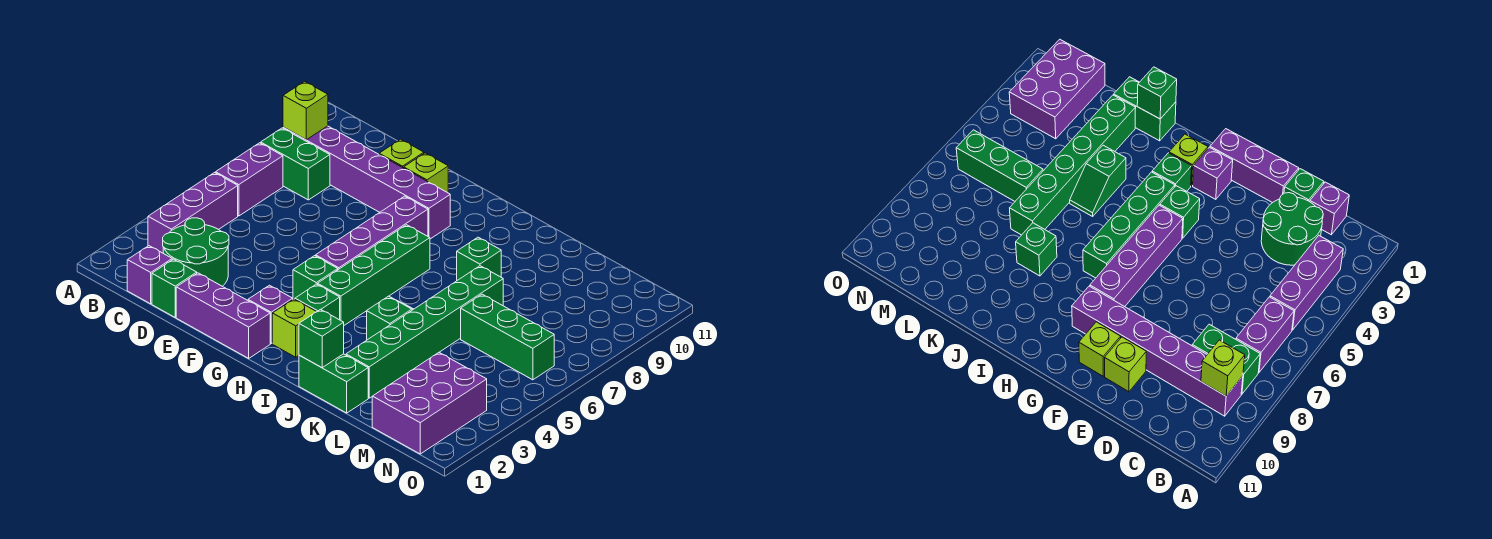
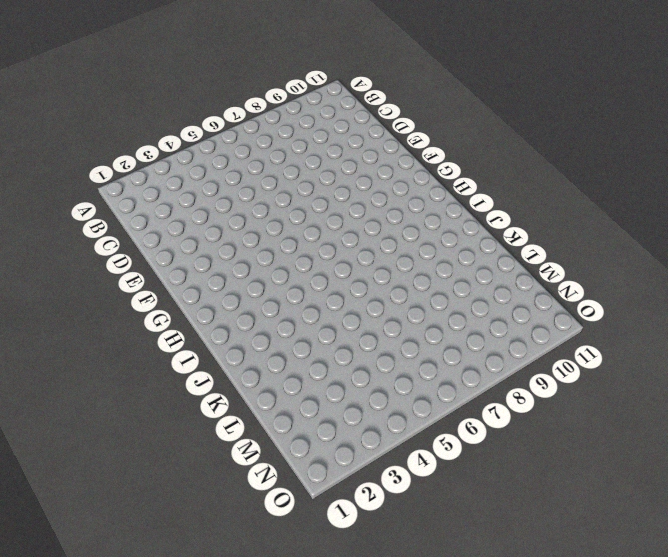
none -> purple 1x3 brick [148,173,238,253]
none -> purple 1x2 brick [216,143,283,216]
none -> green 1x2 brick [261,128,330,200]

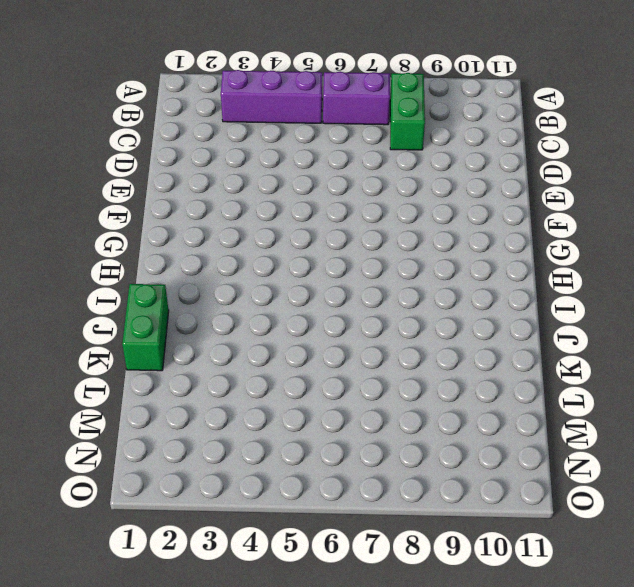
none -> purple 1x6 brick [283,126,450,239]
none -> purple 1x1 brick [127,246,172,304]
none -> green 2x2 round brick [163,218,229,286]

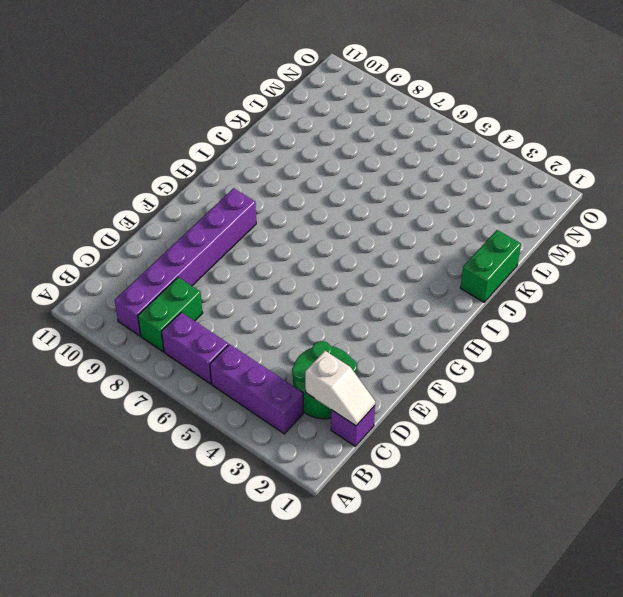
white 1x2 slope [305,351,375,426] -> none
none -> green 1x1 brick [152,259,197,317]
none -> purple 1x3 brick [176,273,270,358]
none -> lime 1x1 brick [379,139,424,168]

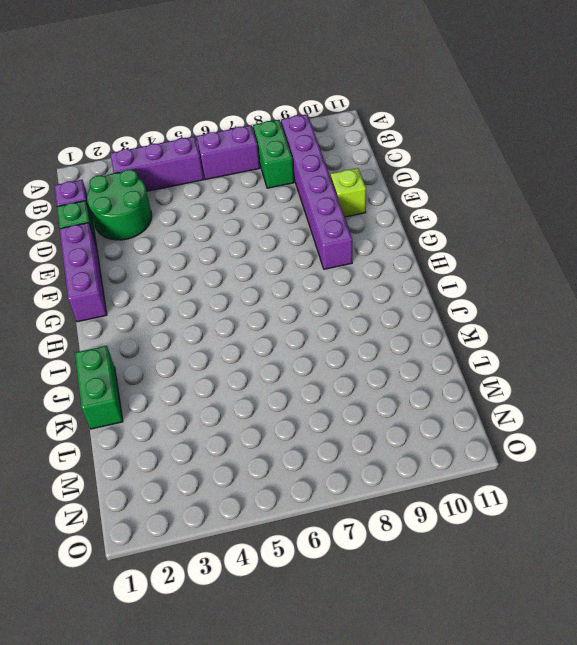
none -> lime 1x1 brick [404,153,448,193]
none -> purple 1x1 brick [248,285,293,343]
none -> green 1x1 brick [293,256,338,299]

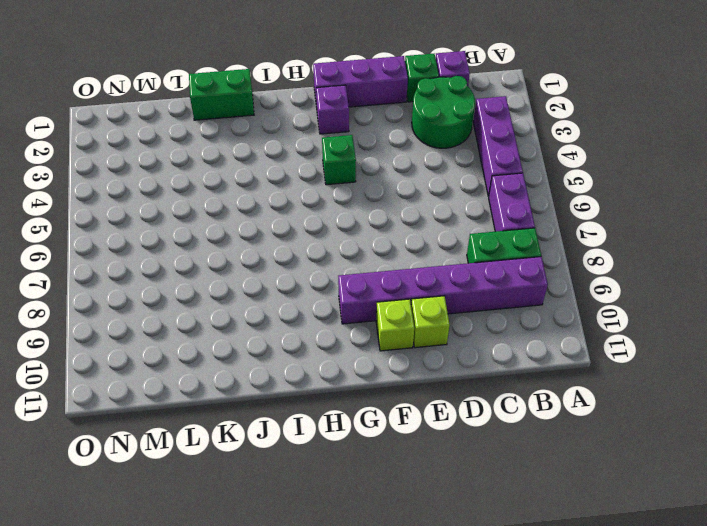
none -> purple 1x4 brick [316,196,428,270]
none -> lime 1x1 brick [272,299,316,357]
none -> green 1x1 brick [295,284,340,320]

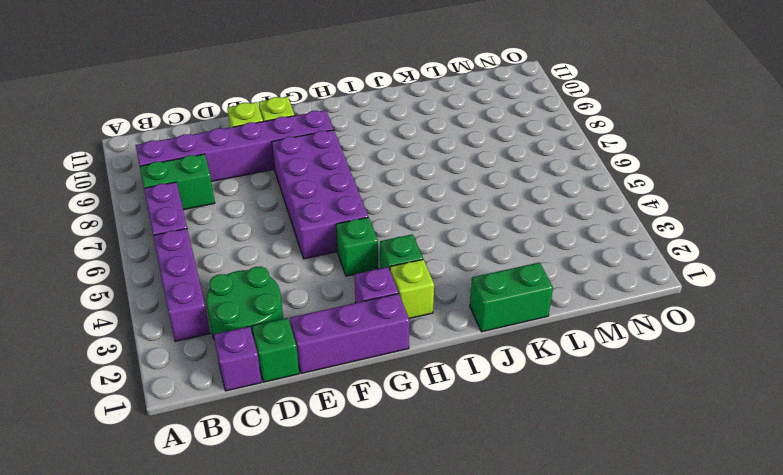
purple 2x4 brick [272,130,368,259] -> purple 1x4 brick [316,196,428,270]
none -> green 1x4 brick [318,225,430,325]
none -> green 1x2 slope [367,296,413,340]
none -> green 1x1 brick [457,237,501,280]

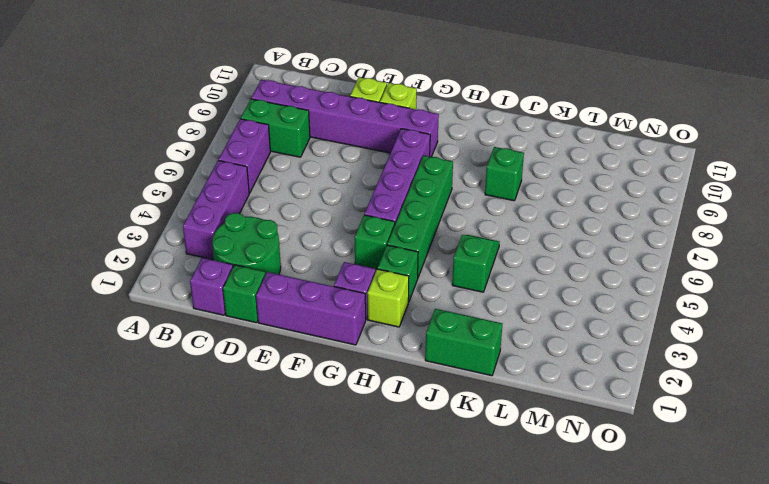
none -> green 1x6 brick [346,266,503,398]
none -> green 1x3 brick [461,294,554,380]
none -> purple 2x3 brick [372,353,487,454]

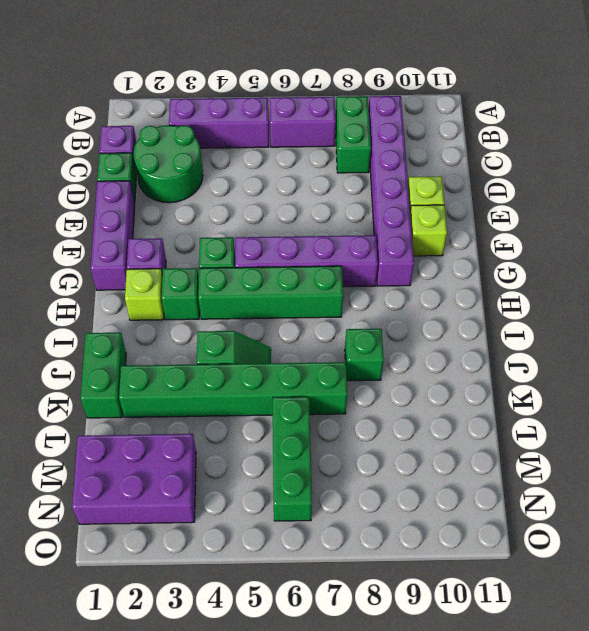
none -> lime 1x1 brick [283,81,328,140]
none -> green 1x1 brick [299,309,344,368]

